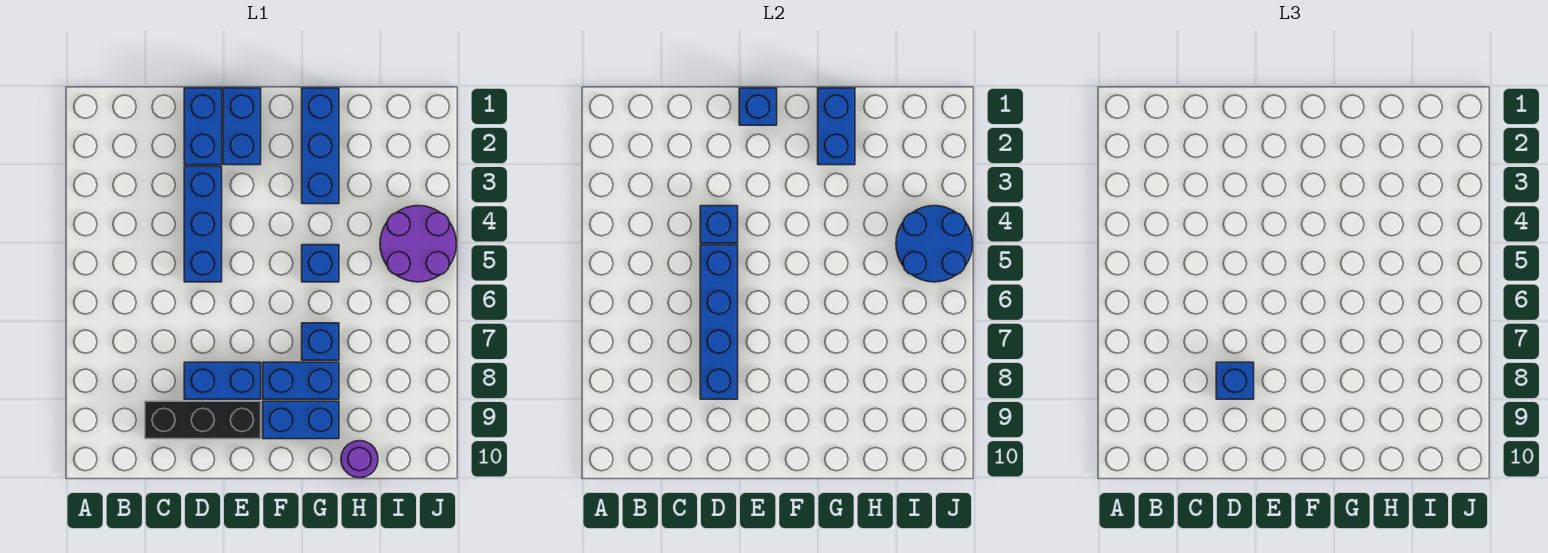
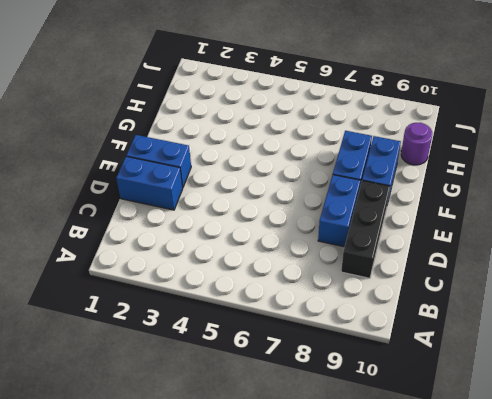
none -> blue 1x3 brick [184,166,222,282]
none -> blue 1x3 brick [302,88,339,204]
none -> blue 1x1 brick [302,245,339,282]

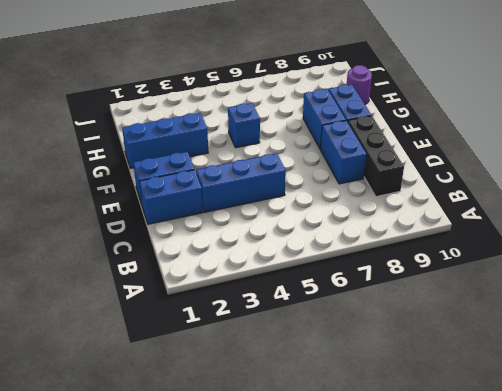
none -> blue 1x1 brick [302,323,339,360]
none -> purple 2x2 round brick [380,206,456,282]
none -> blue 1x1 brick [700,206,738,243]

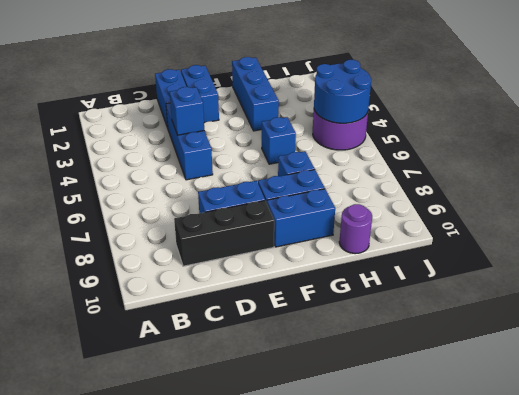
none -> blue 1x4 brick [700,245,738,399]
none -> blue 1x1 brick [739,88,777,125]
none -> blue 1x2 brick [818,88,855,165]

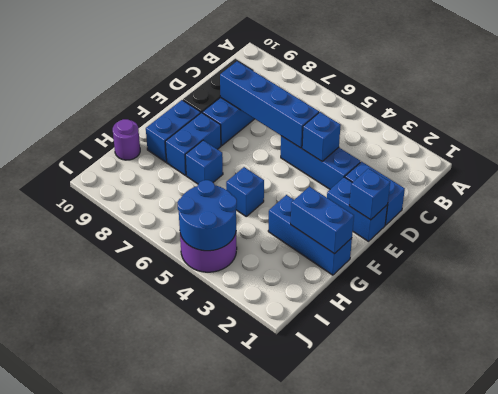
none -> blue 1x1 brick [1216,362,1254,399]

